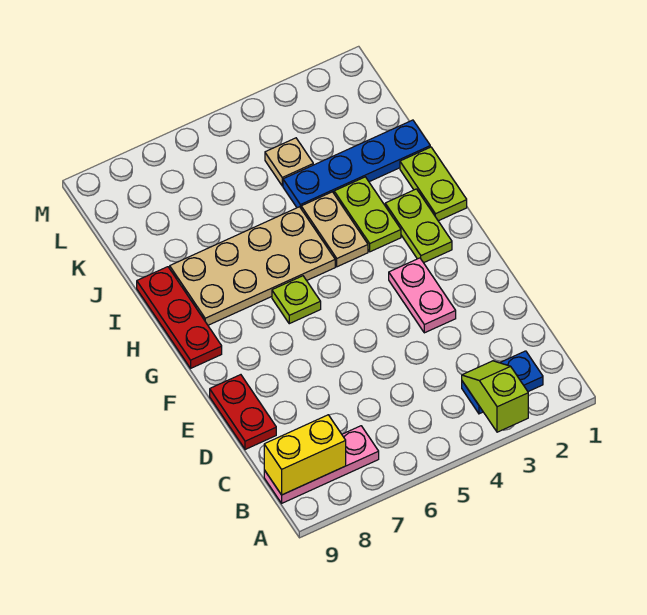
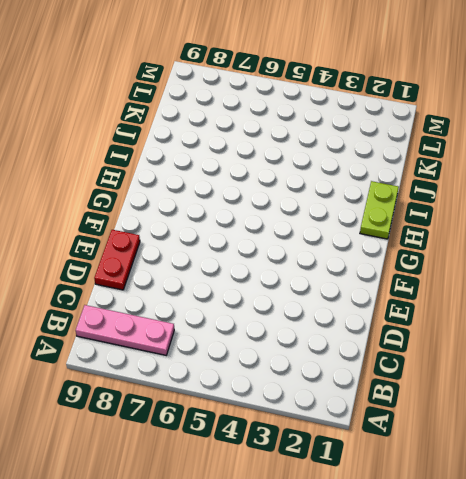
none -> blue 1x2 plate [462,351,543,414]
none -> pink 1x2 plate [389,258,456,333]
none -> lime 1x2 plate [385,189,452,263]

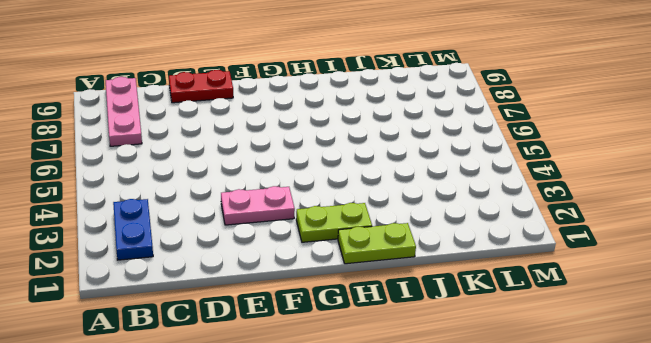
none -> lime 1x1 plate [272,276,321,324]
none -> red 1x3 plate [137,267,222,368]
none -> lime 1x2 plate [334,177,401,252]

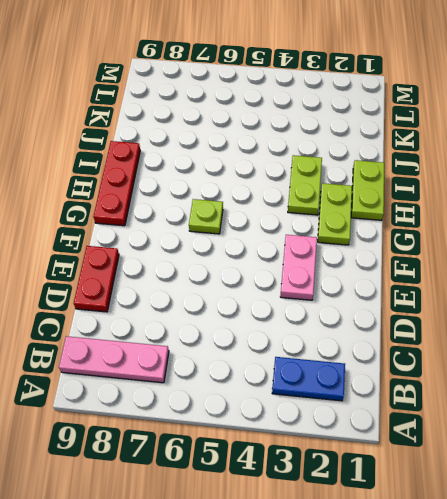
none -> tan 1x2 plate [301,192,368,267]
none -> tan 2x4 plate [170,207,335,325]
none -> blue 1x4 plate [283,120,430,208]

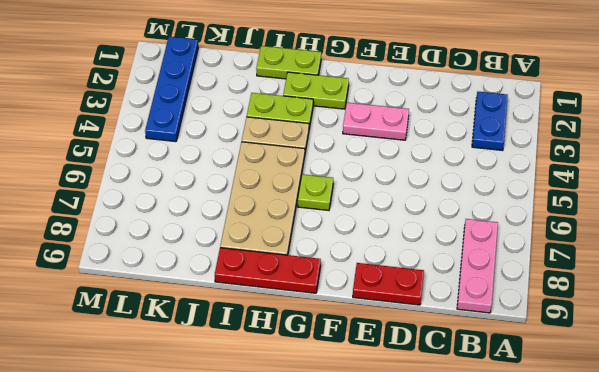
blue 1x4 plate [145,37,198,142] -> blue 1x4 plate moved to [283,120,430,208]
none -> tan 1x1 plate [265,138,313,186]
none -> lime 1x2 slope [462,361,528,432]
none -> yellow 1x2 brick [264,415,346,495]

